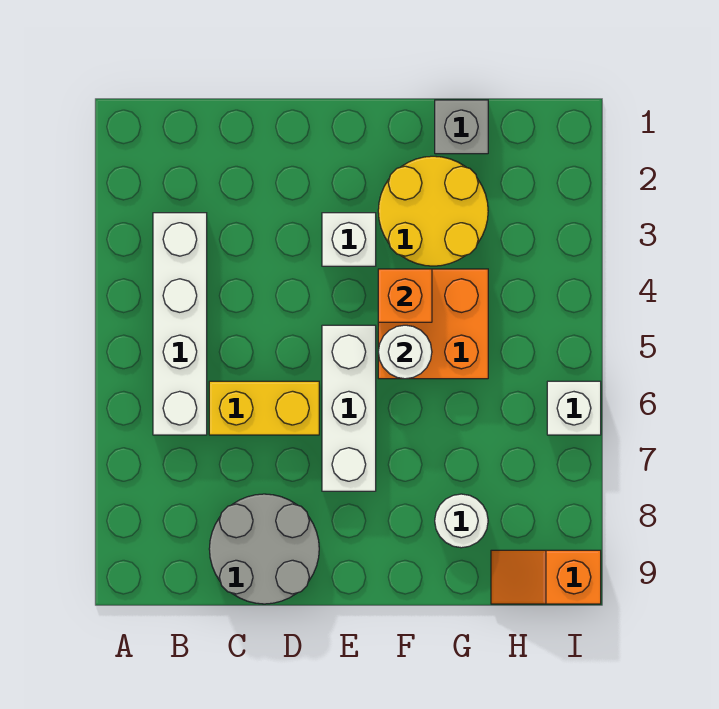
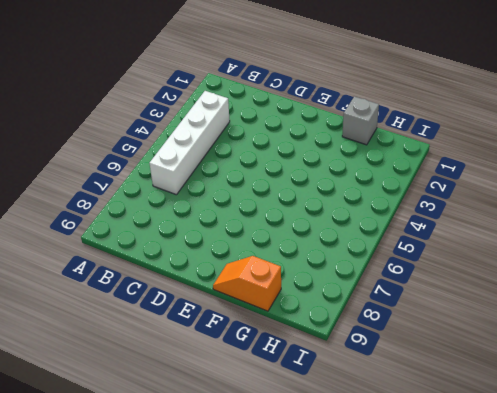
orange 1x2 slope [213,256,281,311] -> orange 1x2 slope moved to [491,550,601,604]
none -> yellow 1x2 brick [209,381,319,435]
none -> grey 2x2 round brick [209,494,319,604]
none -> white 1x1 brick [322,213,376,266]

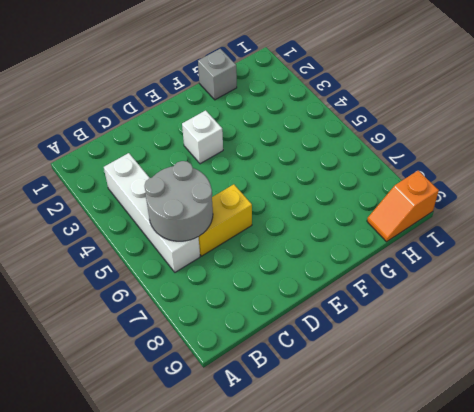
grey 2x2 round brick [145,161,213,241] -> grey 2x2 round brick moved to [209,494,319,604]
none -> white 1x3 brick [322,325,376,491]
none -> yellow 2x2 round brick [378,156,488,266]
none -> orange 2x2 brick [378,269,488,379]

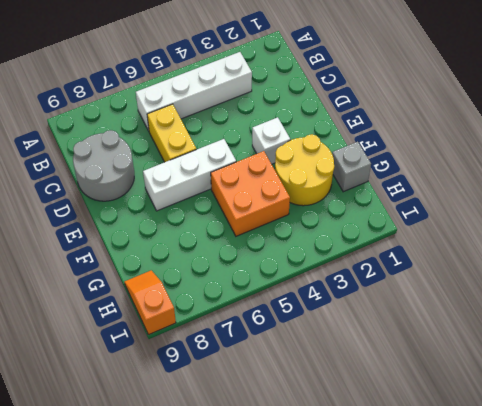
none -> white 1x1 round brick [435,494,488,548]
none -> white 1x1 brick [547,381,601,435]
none -> orange 1x1 brick [378,269,432,322]

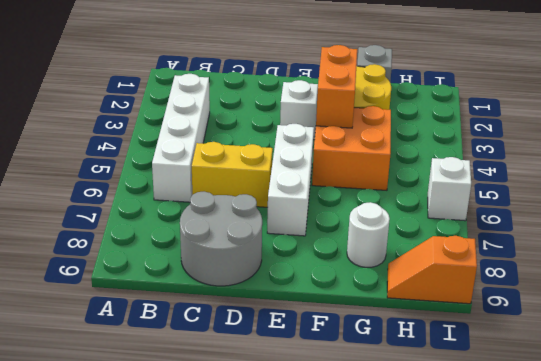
orange 1x2 brick [316,45,357,128] -> orange 1x1 brick [378,269,432,322]
none -> white 1x1 round brick [378,325,432,379]

